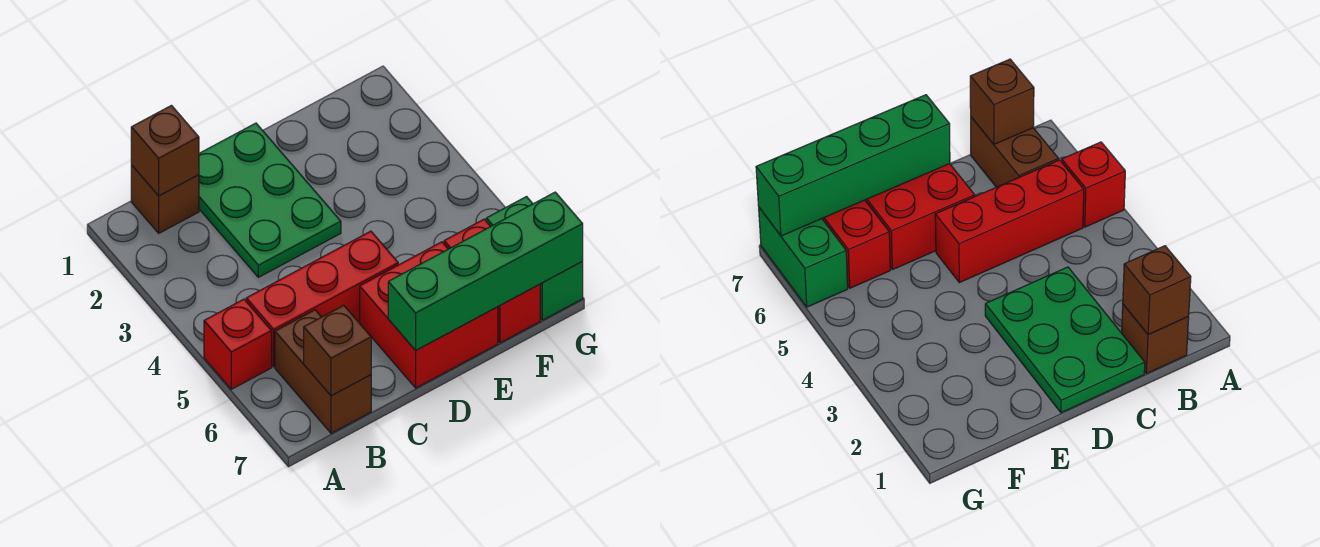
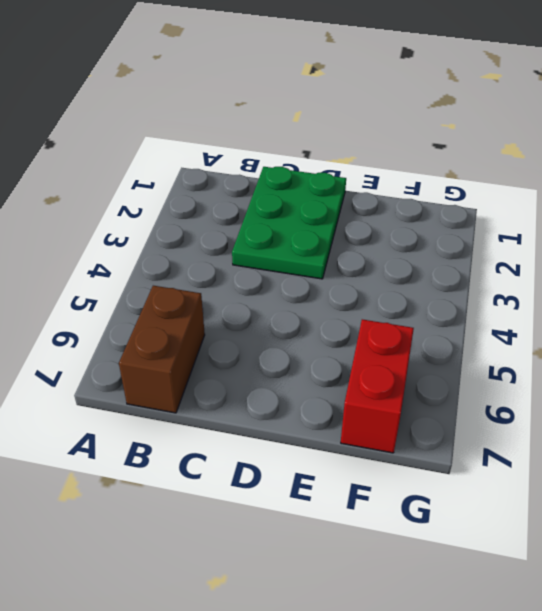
none -> red 1x1 brick [204,299,272,389]
none -> brown 1x1 brick [131,165,199,233]

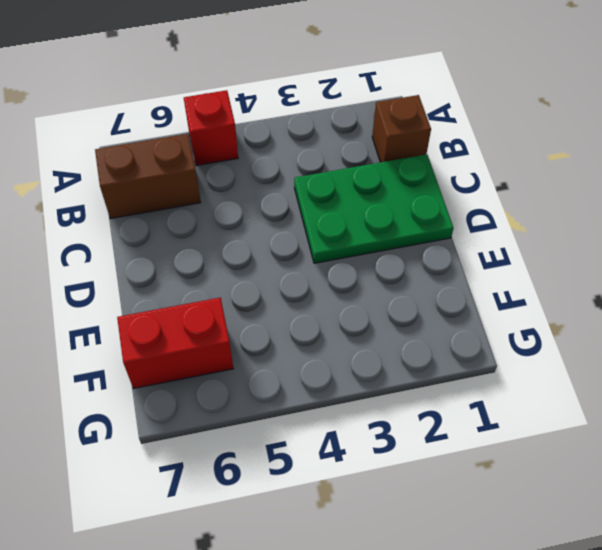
none -> red 1x3 brick [246,231,398,367]
none -> red 2x2 brick [360,242,498,388]

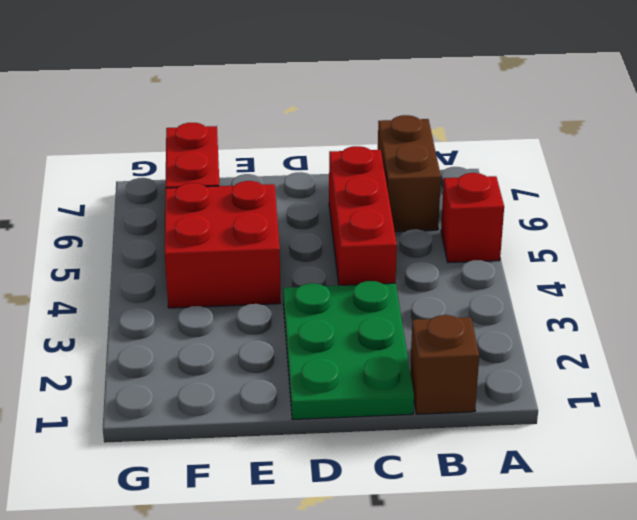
red 1x3 brick [329,146,397,286] -> red 1x3 brick turned to [246,231,398,367]
red 2x2 brick [165,181,281,308] -> red 2x2 brick moved to [360,242,498,388]
none -> green 1x2 brick [486,197,583,320]
none -> brown 1x1 brick [131,105,199,196]

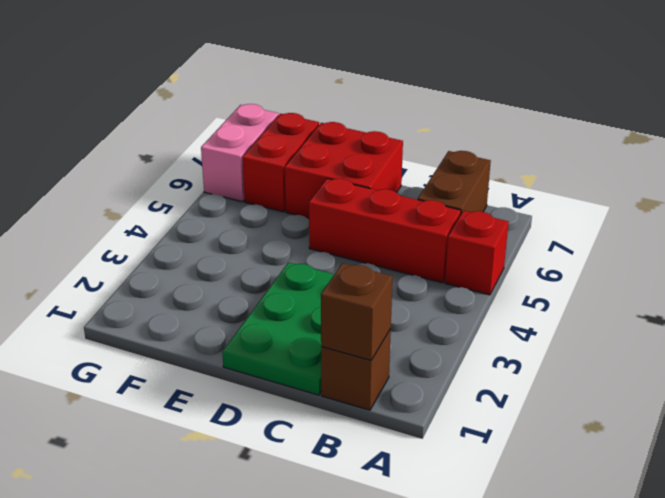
pink 1x2 brick [201,104,279,202] -> green 1x2 brick [486,197,583,320]
none -> brown 1x1 brick [304,305,371,396]
none -> green 1x4 brick [388,192,583,350]

